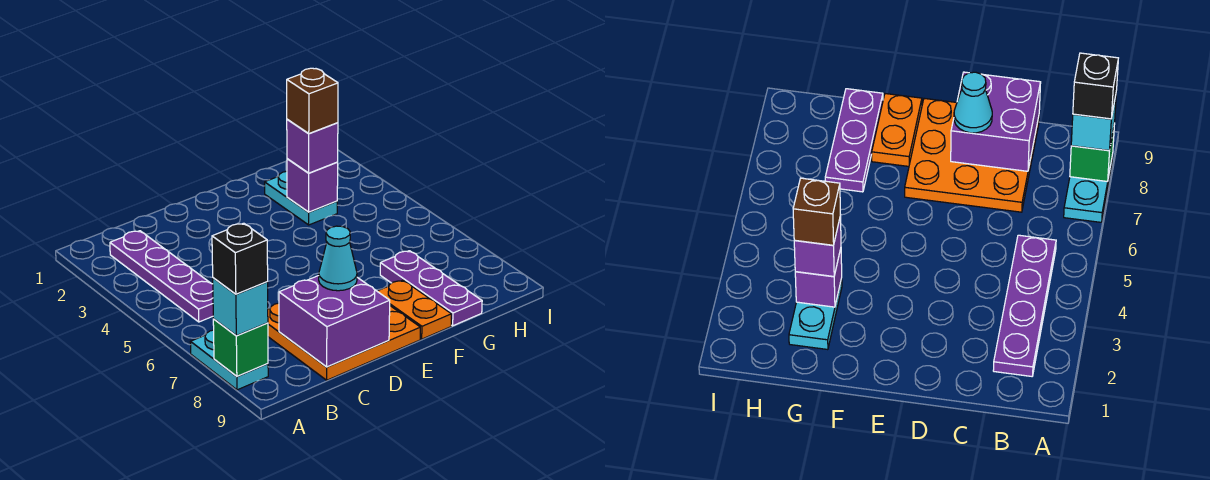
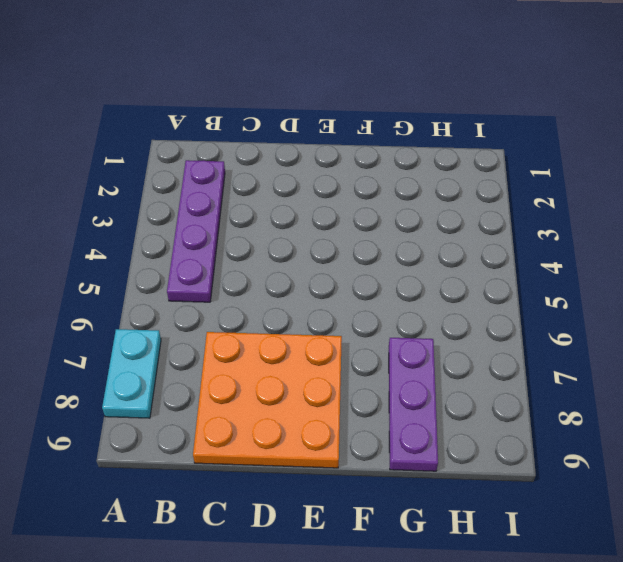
none -> orange 1x2 plate [377,280,452,339]
none -> cyan 1x2 plate [265,171,337,225]
none -> green 1x1 brick [213,319,268,376]

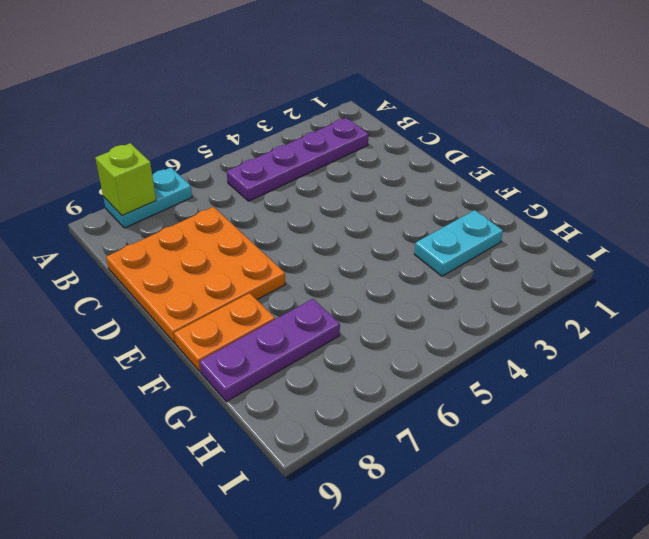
lime 1x1 brick [95,143,156,216] -> green 1x1 brick [213,319,268,376]
none -> purple 2x2 brick [279,276,390,367]
none -> purple 1x1 brick [287,159,338,212]
none -> cyan 1x1 brick [213,278,268,336]

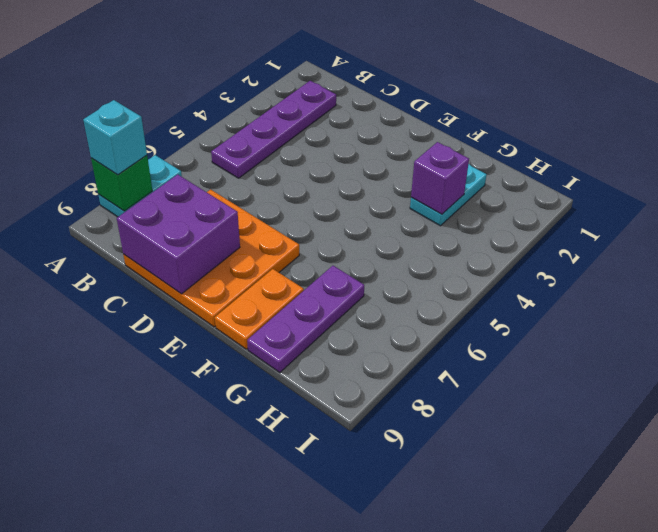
none -> cyan 1x1 cone [319,226,357,291]
none -> purple 1x1 brick [287,119,338,173]
none -> black 1x1 brick [212,223,268,294]

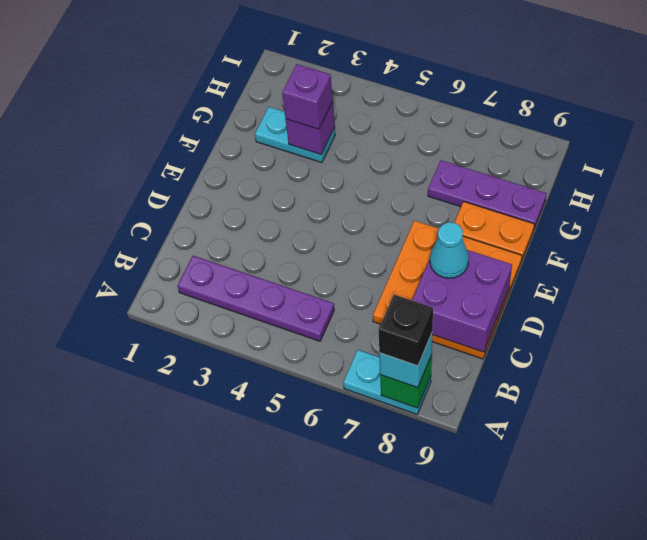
none -> brown 1x1 brick [287,68,338,134]

